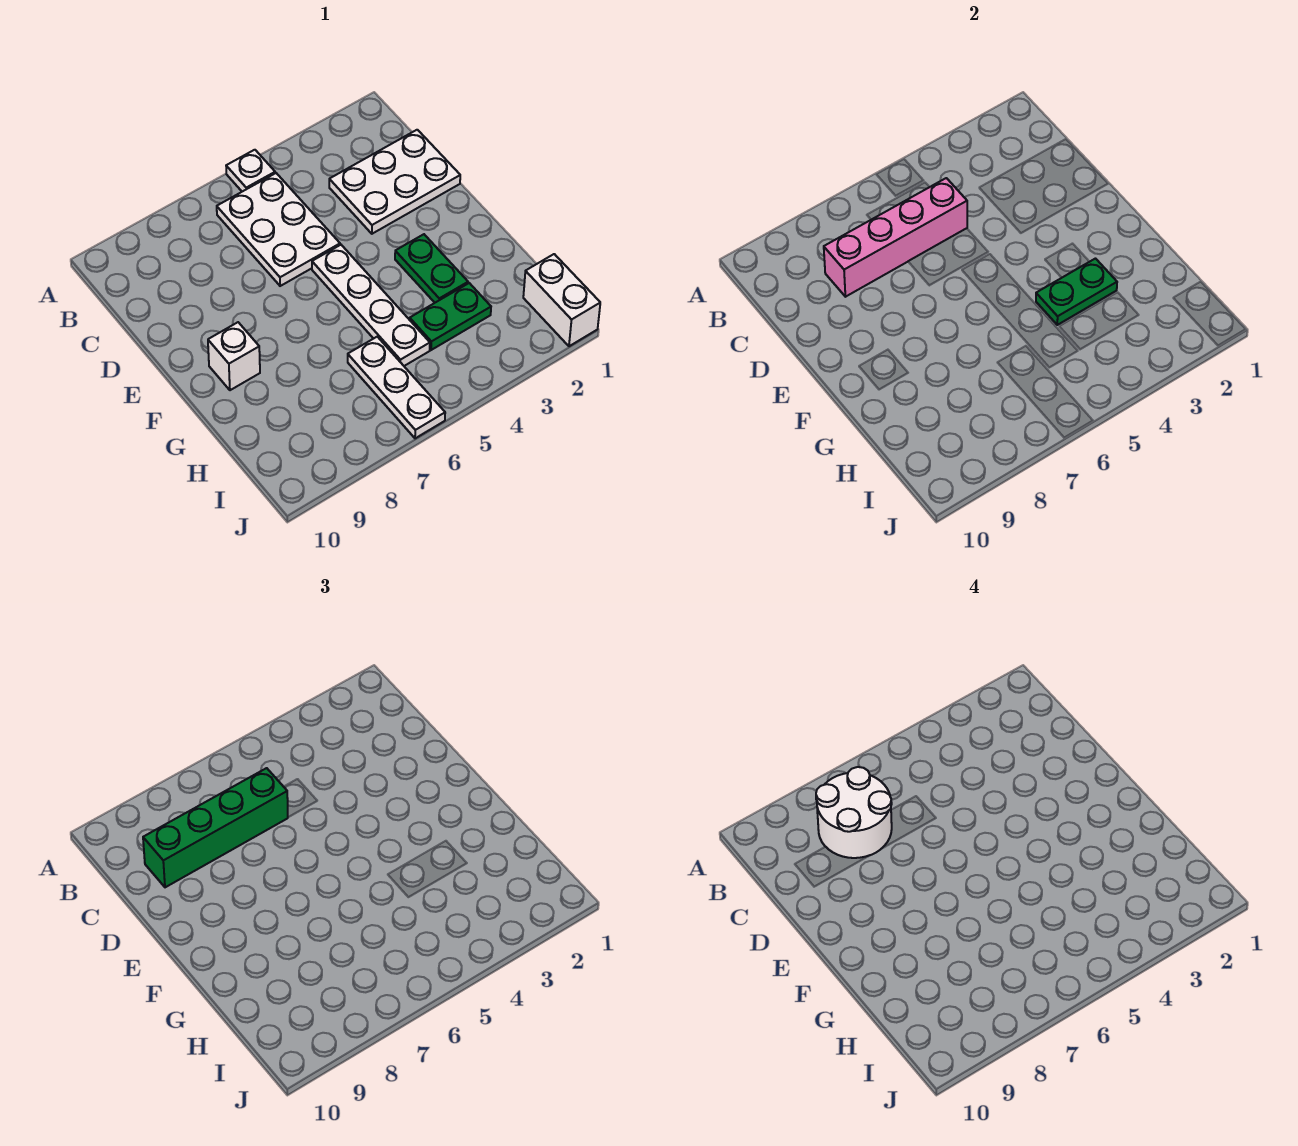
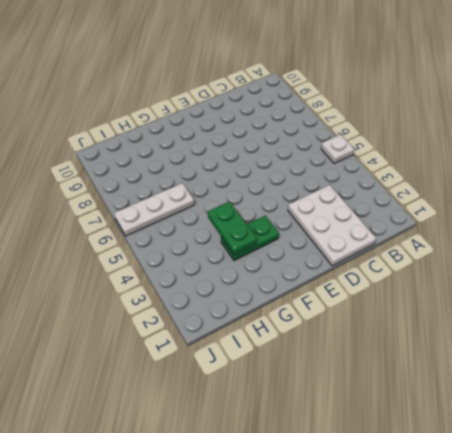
none -> white 2x3 plate [217,173,340,286]
none -> white 1x4 plate [312,245,430,366]
none -> white 1x1 brick [208,322,260,390]

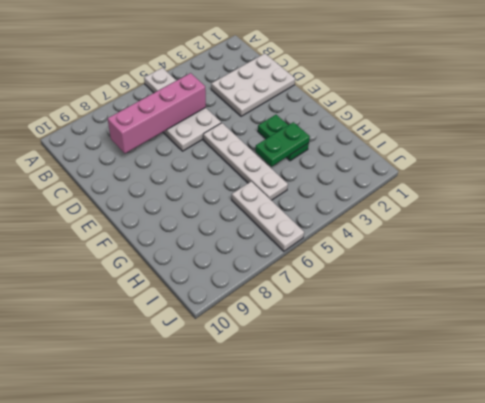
none -> white 1x1 brick [208,322,260,390]
none -> green 1x2 plate [410,283,491,350]
none -> white 1x2 brick [523,254,600,346]

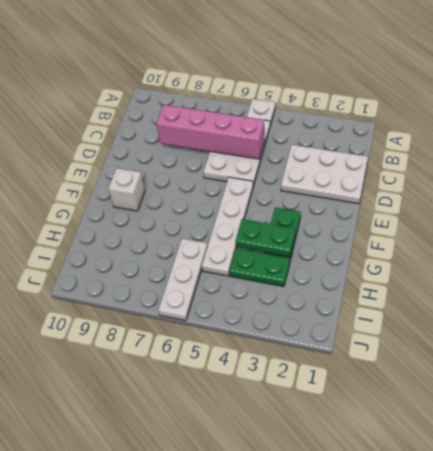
none -> white 1x2 brick [523,254,600,346]
none -> green 1x4 brick [143,768,288,887]
none -> white 2x2 round brick [816,767,892,858]

